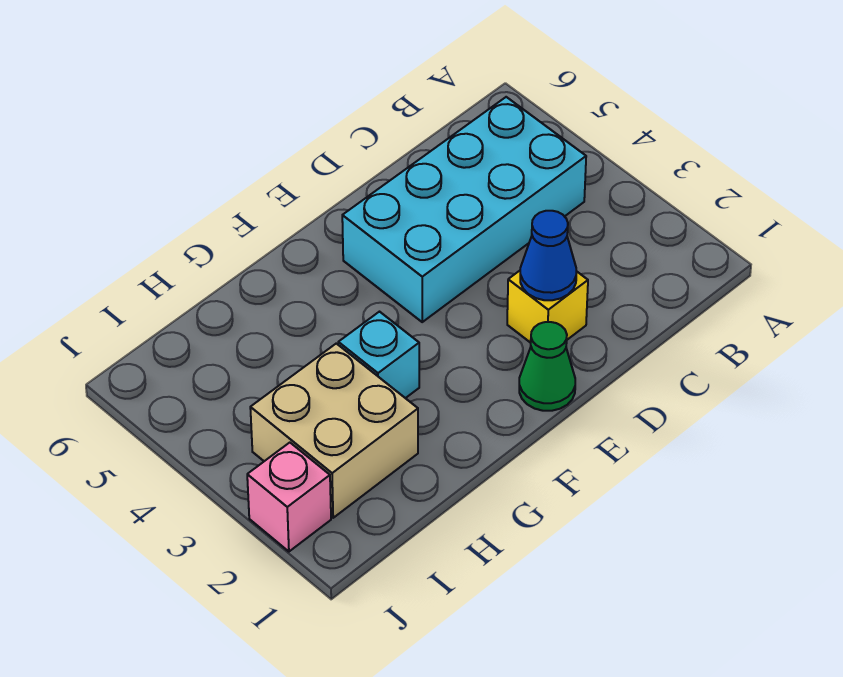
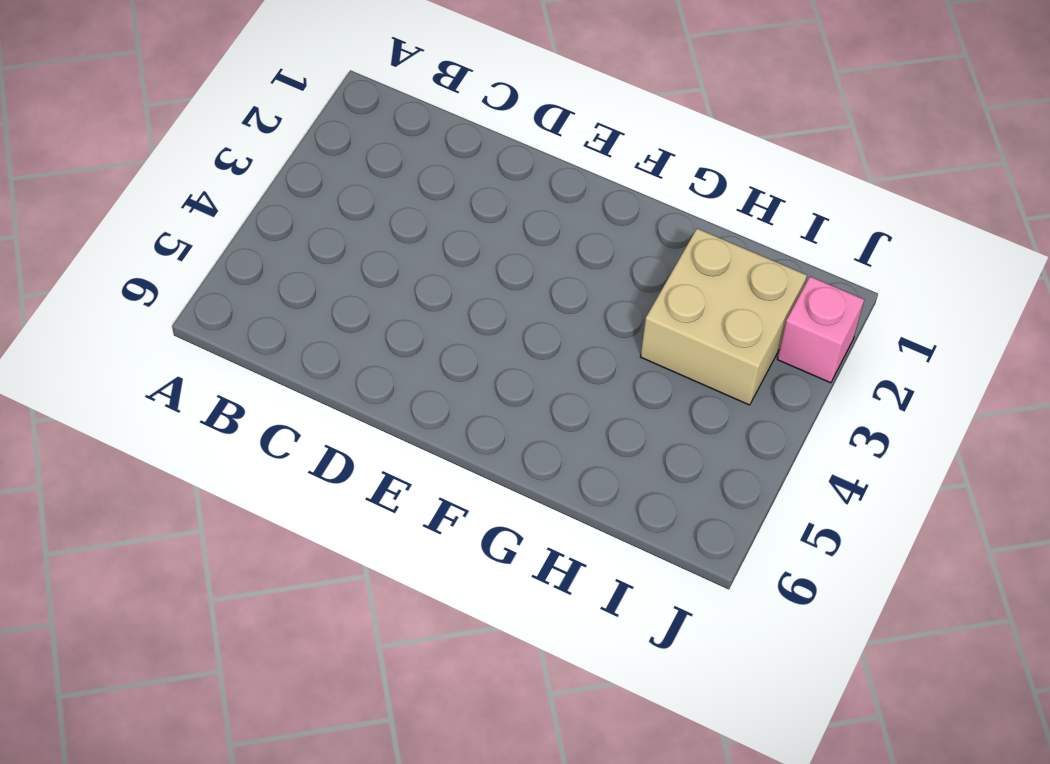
none -> cyan 2x4 brick [342,97,586,322]
none -> yellow 1x1 brick [507,271,588,343]

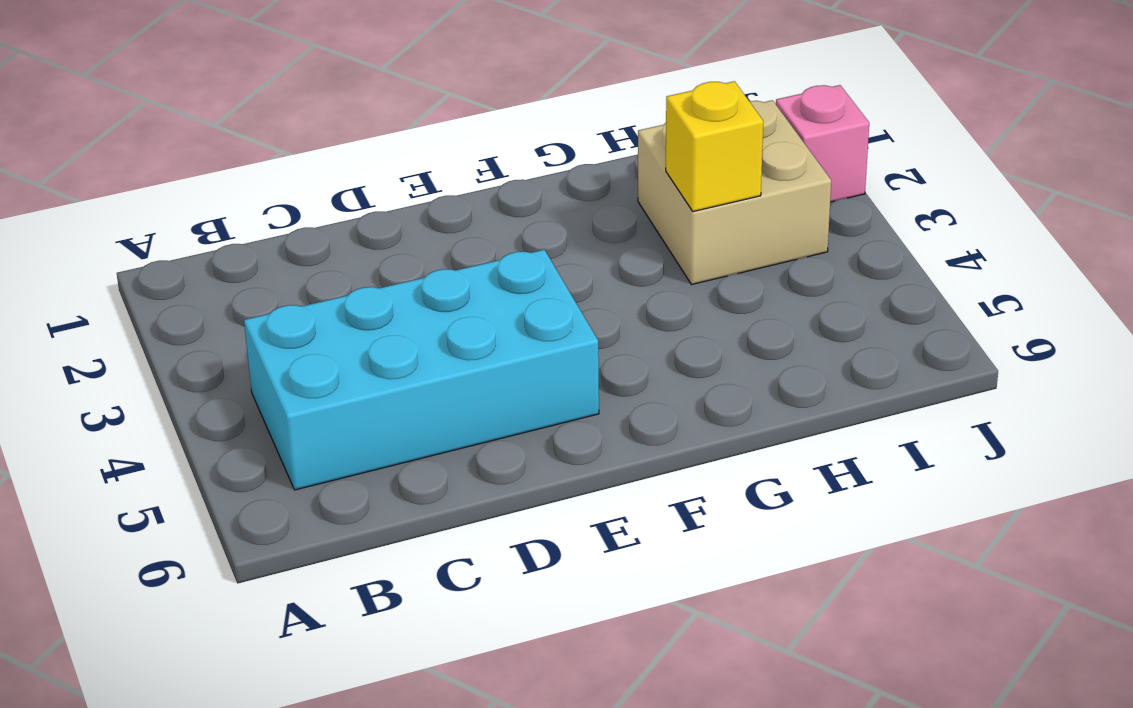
yellow 1x1 brick [666,81,763,212] -> yellow 1x1 brick moved to [507,271,588,343]
none -> green 1x1 cone [519,322,575,411]
none -> cyan 1x1 brick [338,312,419,398]

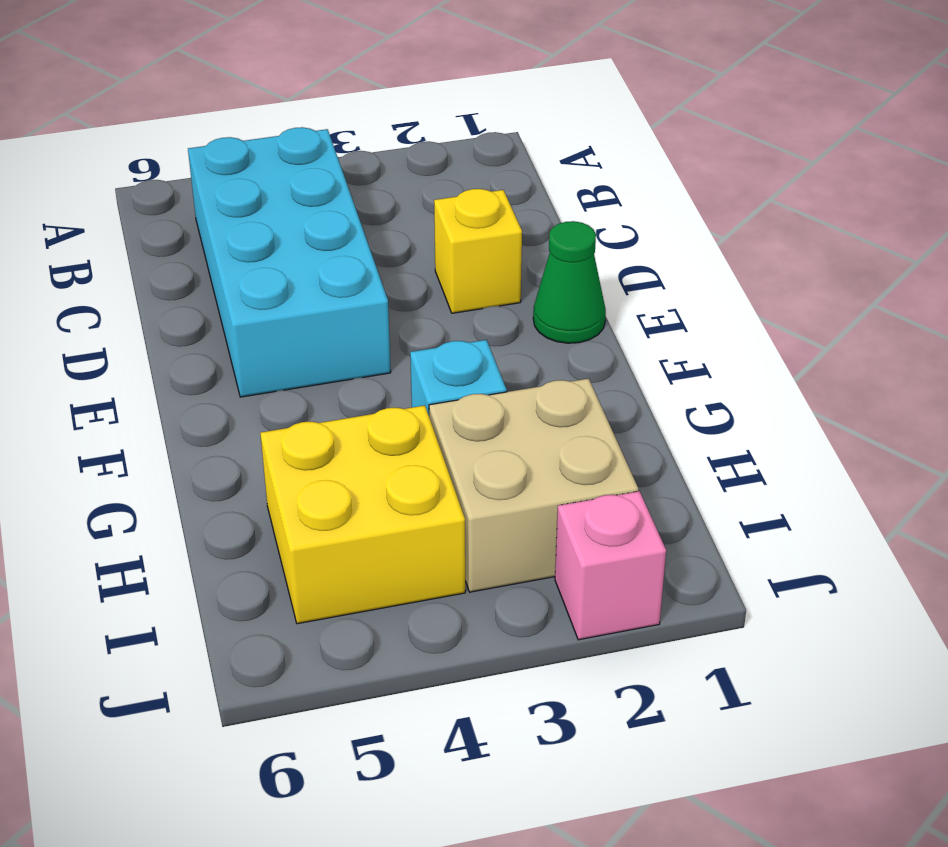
yellow 2x2 brick [260,405,465,624] -> none
none -> blue 1x1 cone [520,211,576,300]

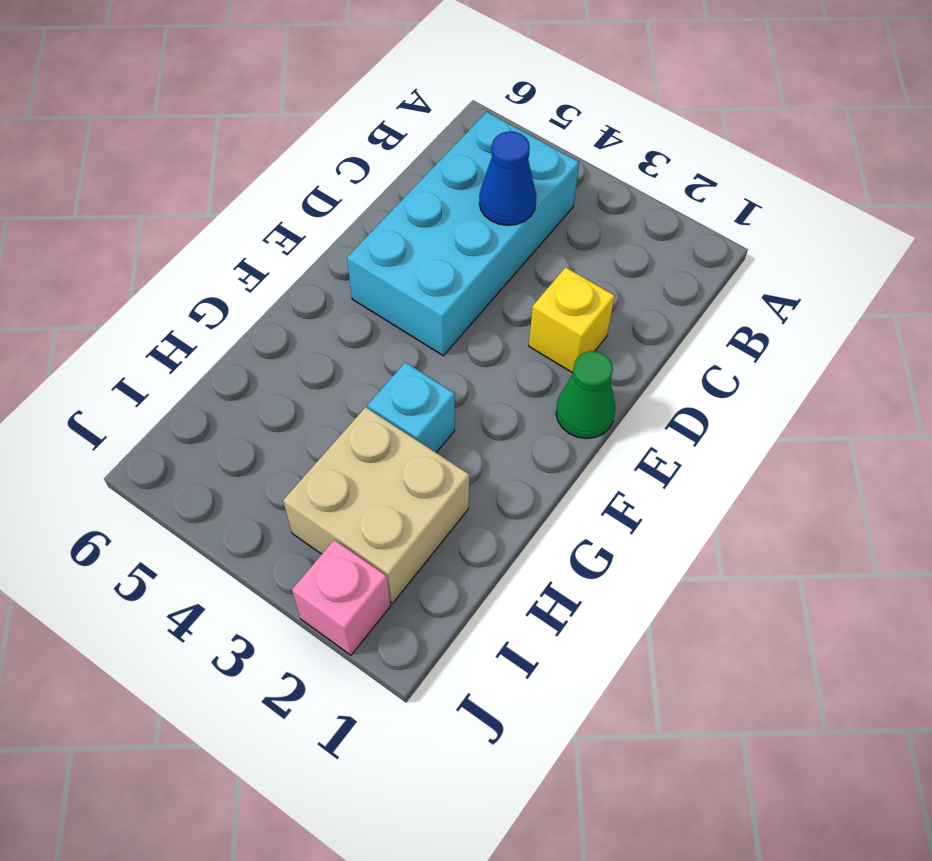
blue 1x1 cone [479,131,536,225] -> blue 1x1 cone moved to [520,211,576,300]

